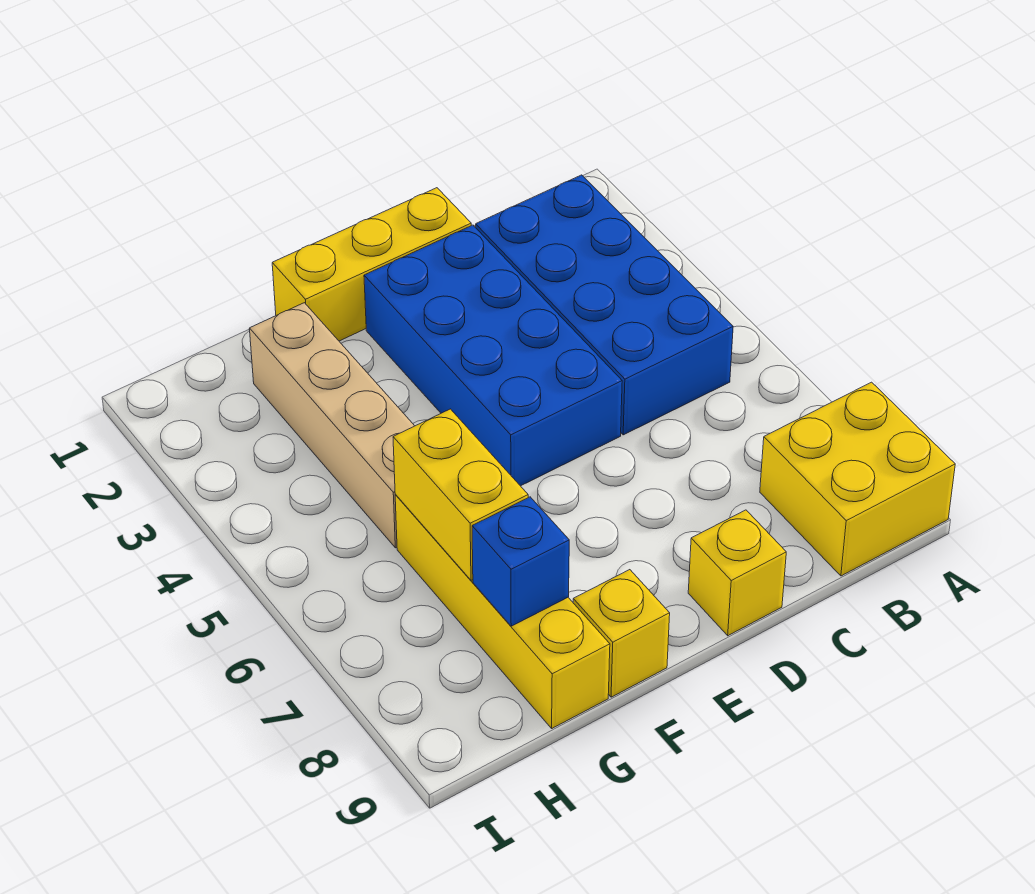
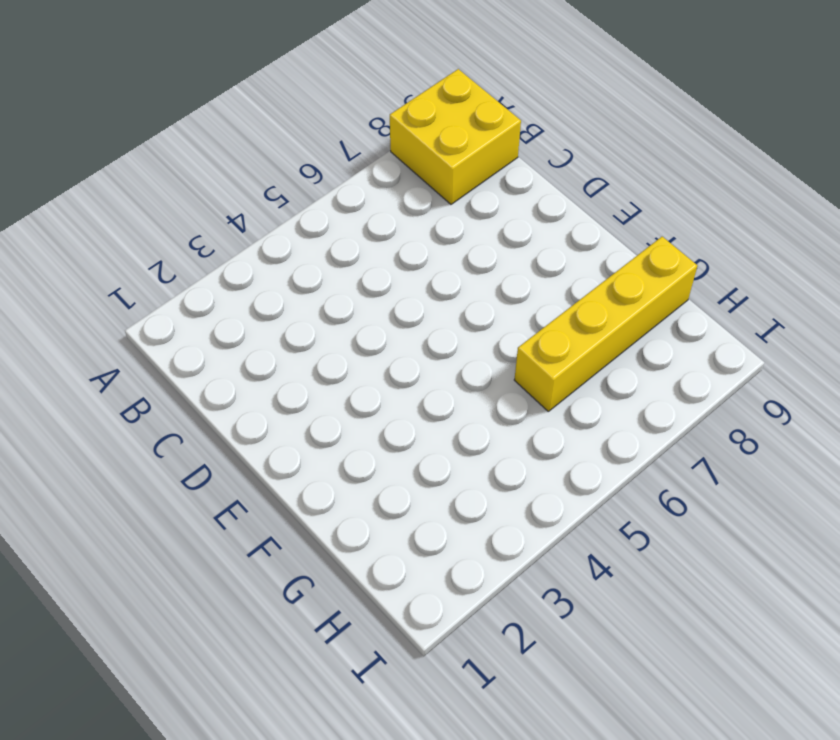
none -> blue 2x4 brick [476,175,733,435]
none -> yellow 1x3 brick [272,188,471,341]

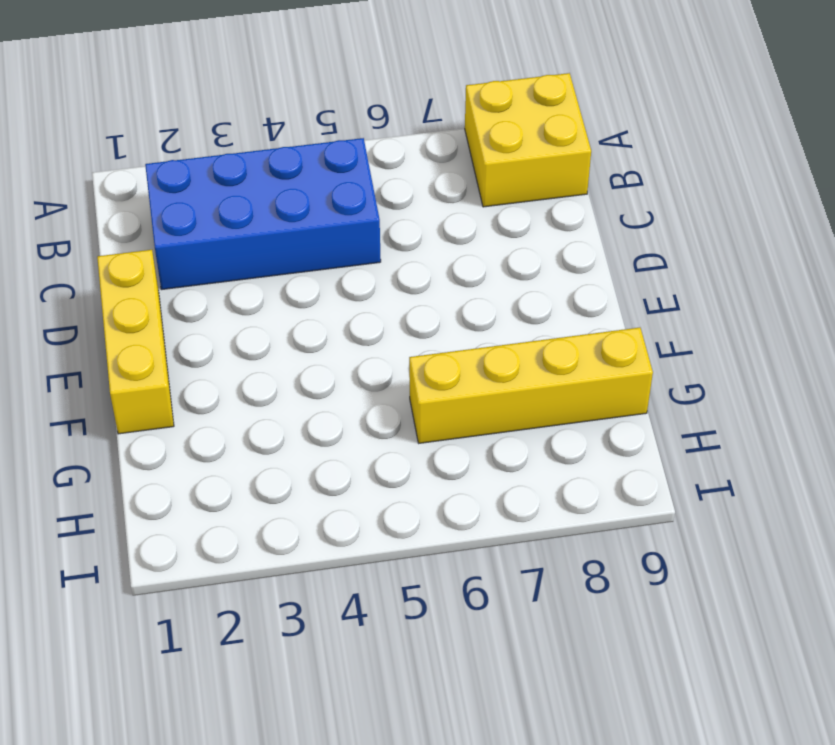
none -> blue 2x4 brick [364,225,622,486]
none -> yellow 1x1 brick [688,510,786,636]

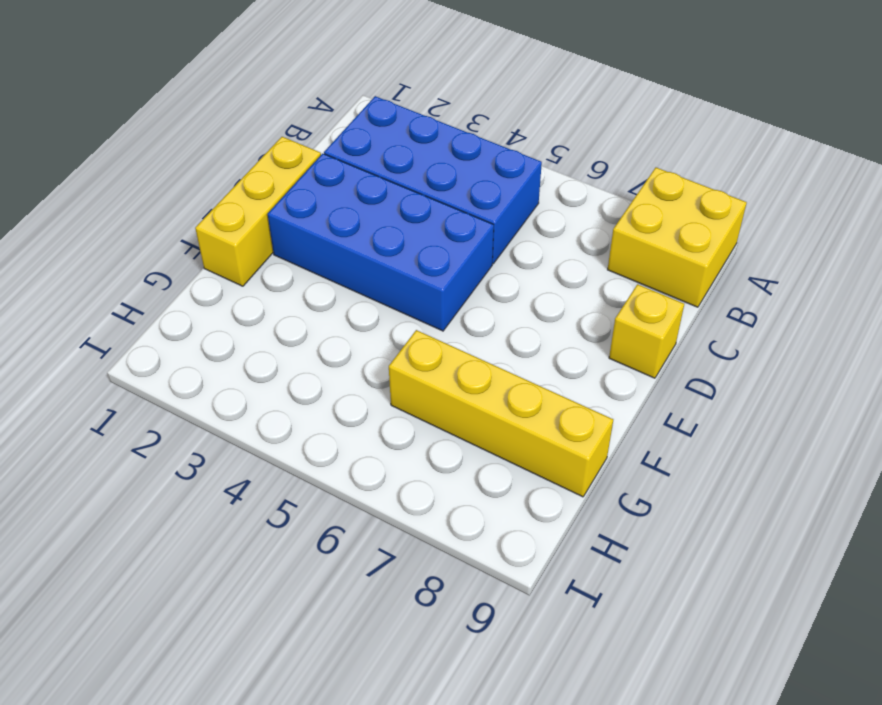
none -> yellow 1x1 brick [573,570,670,697]
none -> tan 1x4 brick [249,303,414,548]

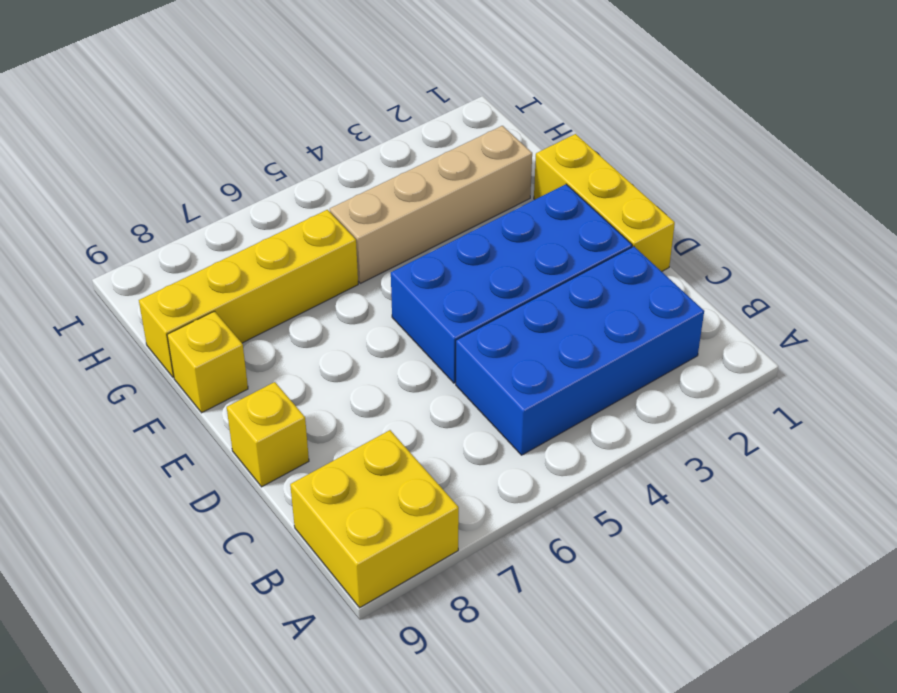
none -> yellow 1x2 brick [393,409,528,580]
none -> blue 1x1 brick [472,497,569,626]

